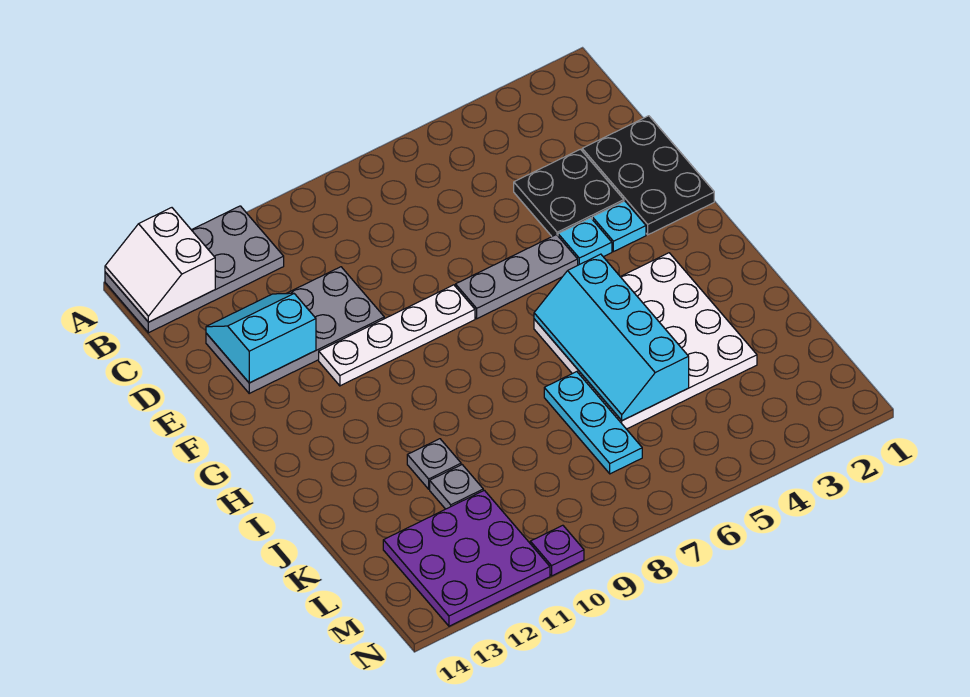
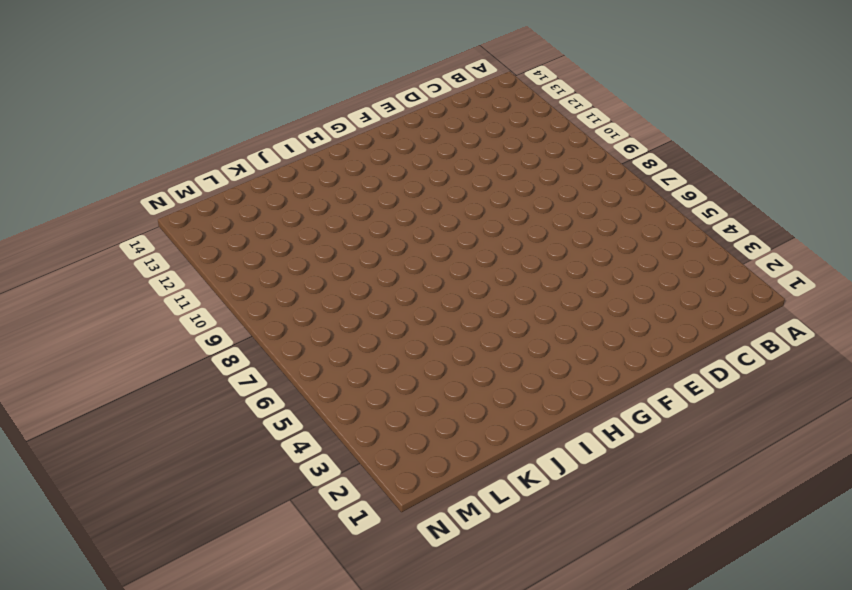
none -> grey 2x4 plate [105,206,284,333]
none -> black 2x3 plate [582,116,714,235]
none -> black 2x2 plate [514,149,624,236]

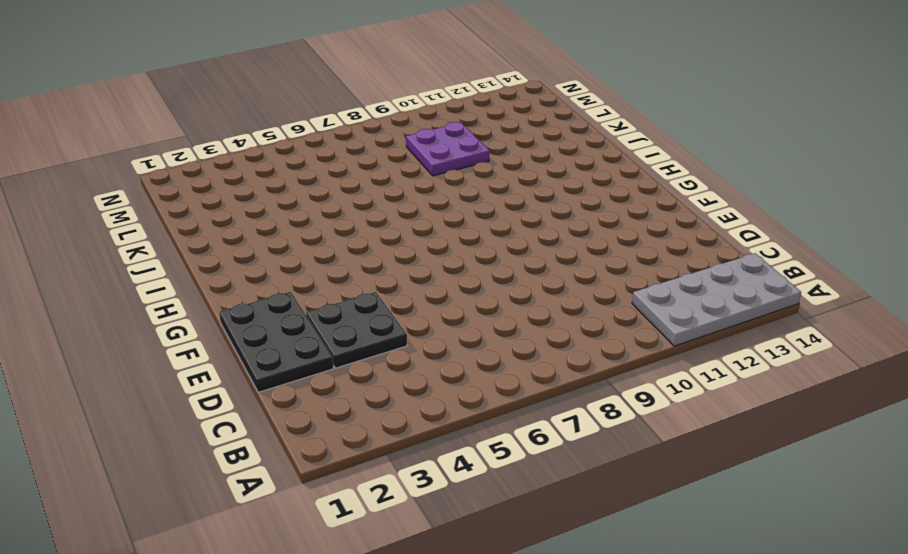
purple 2x2 plate [406,122,490,176] -> none
none -> grey 2x4 plate [206,267,384,393]
none -> cyan 1x1 plate [592,201,646,252]
none -> cyan 1x1 plate [558,218,612,265]

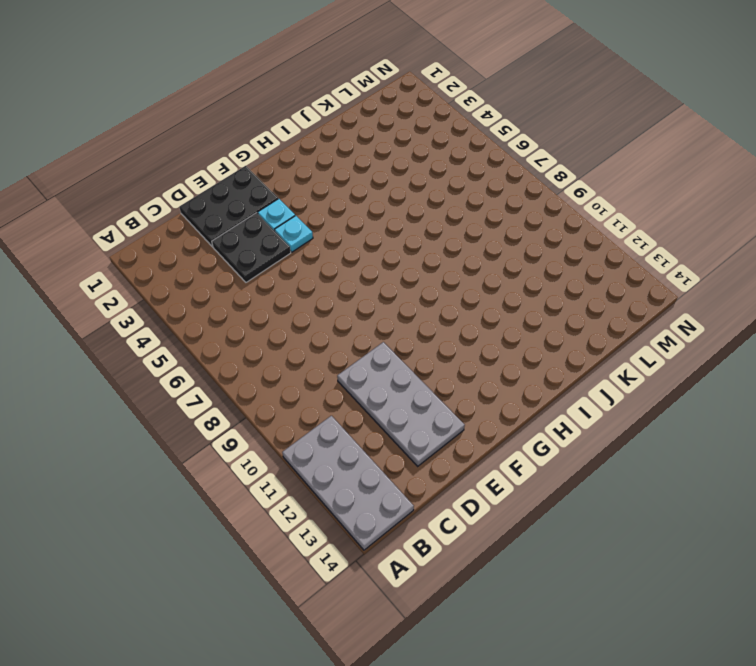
none -> grey 1x3 plate [456,235,578,319]
none -> white 1x4 plate [319,285,475,386]
none -> white 4x4 plate [534,253,757,429]

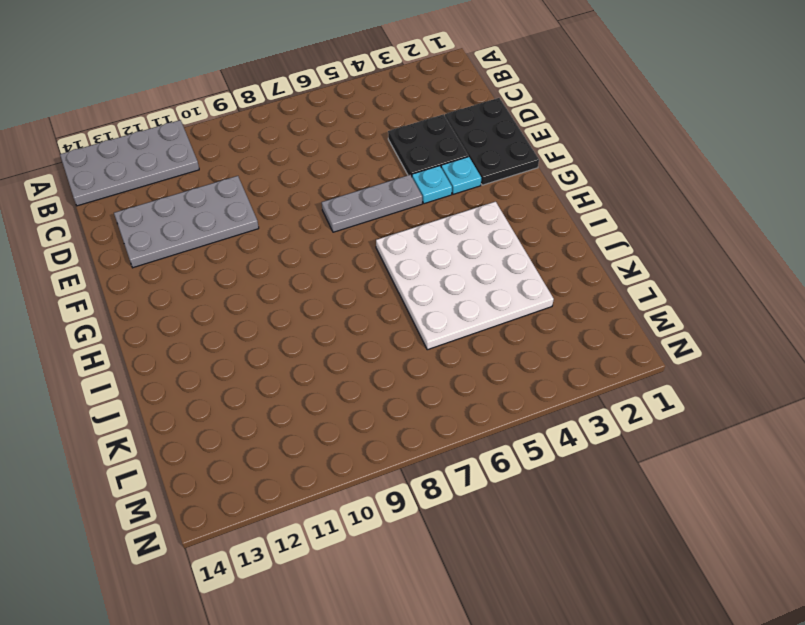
none -> white 1x4 plate [319,285,475,386]
none -> cyan 1x3 plate [544,372,642,474]
none -> grey 1x1 plate [407,439,461,489]

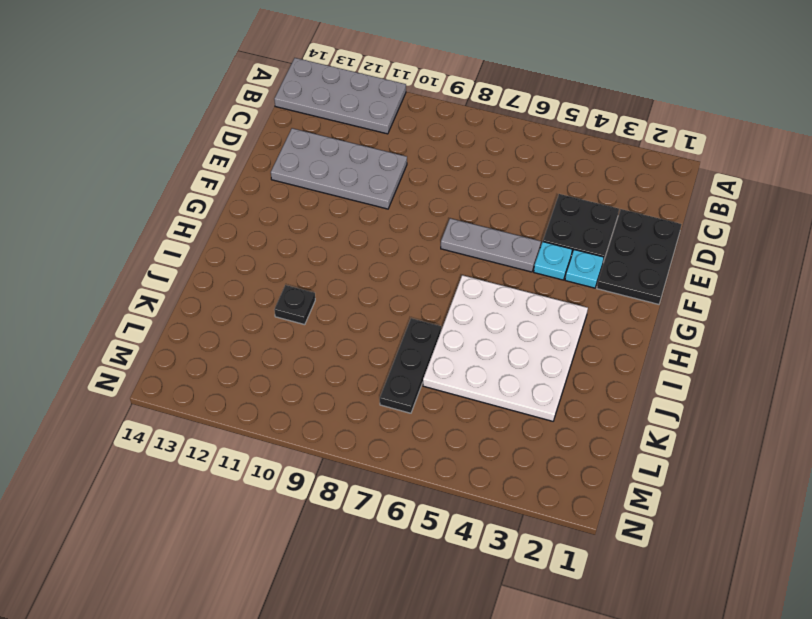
black 1x3 plate [380,318,441,413] -> cyan 1x3 plate [544,372,642,474]
black 1x1 plate [274,285,315,325] -> grey 1x1 plate [407,439,461,489]
none -> white 1x4 plate [319,285,475,386]
none -> grey 1x1 plate [430,465,483,509]
none -> purple 3x3 plate [383,490,550,626]

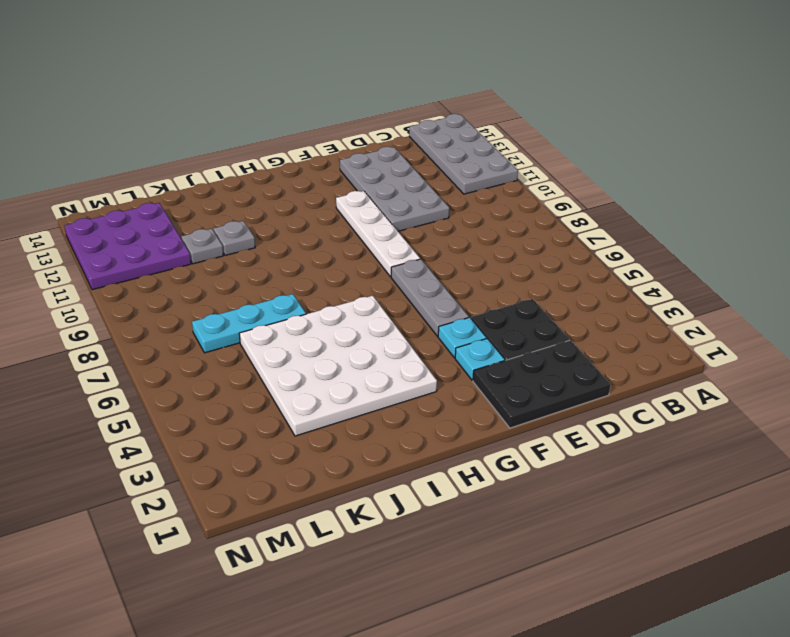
none -> purple 1x1 plate [530,525,584,576]
none -> white 2x2 slope [105,208,215,322]
none -> cyan 2x2 slope [206,293,316,383]

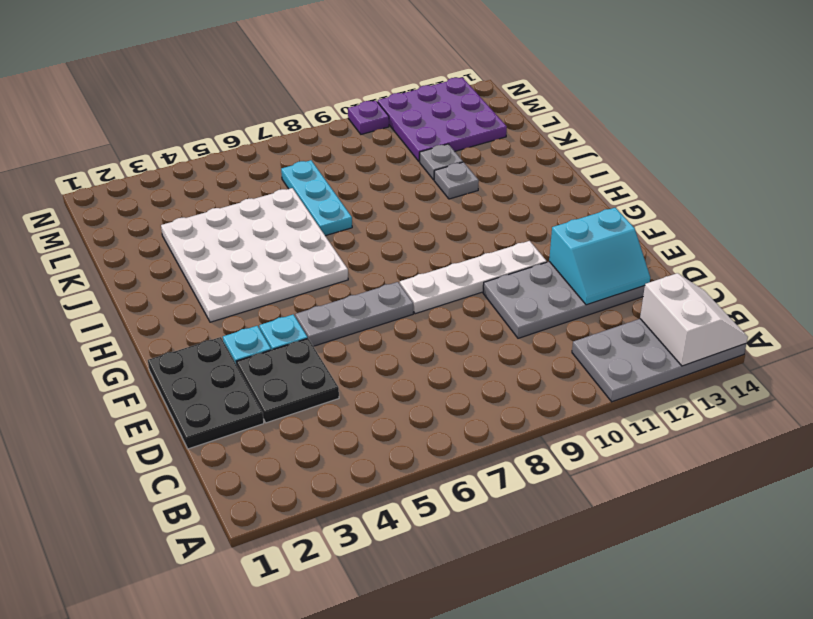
none -> cyan 2x4 slope [534,254,689,421]

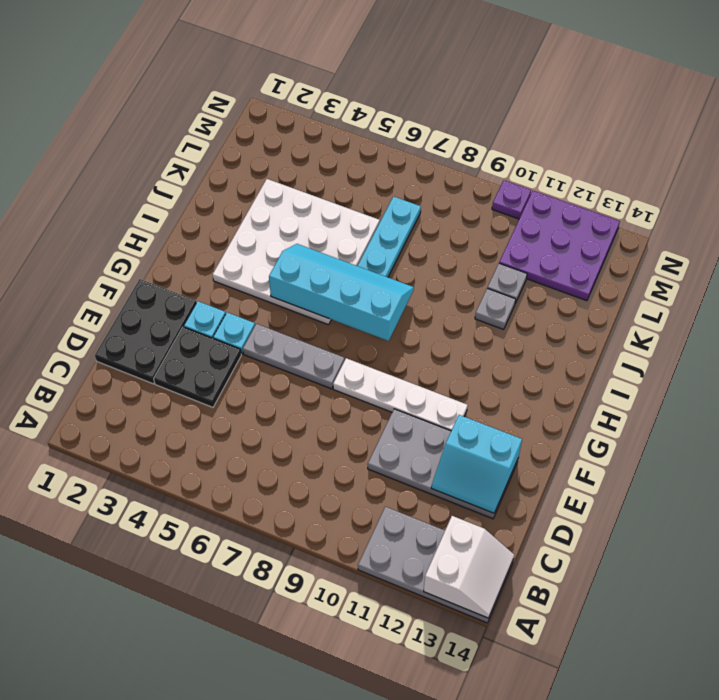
cyan 2x4 slope [269,244,414,341] -> cyan 2x4 slope turned to [534,254,689,421]

